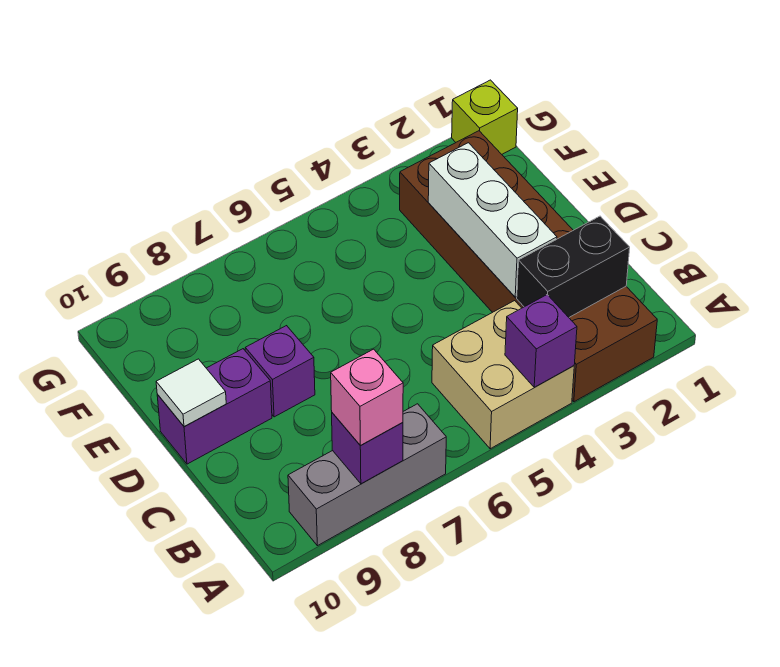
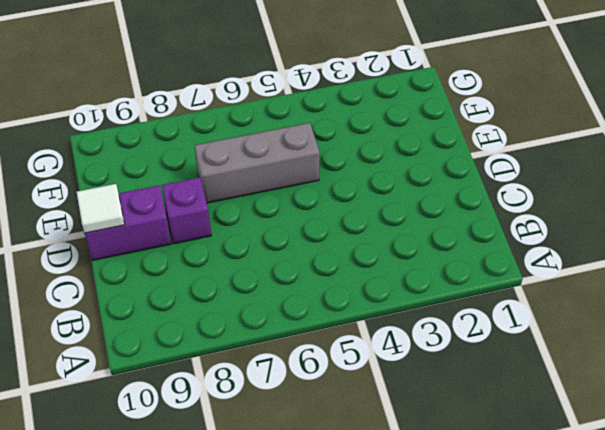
grey 1x3 brick [195,123,320,203] -> grey 1x3 brick moved to [288,404,446,546]
none -> brown 2x6 brick [400,131,657,402]
none -> tan 2x2 brick [432,301,574,449]
none -> lime 1x1 brick [452,80,518,154]

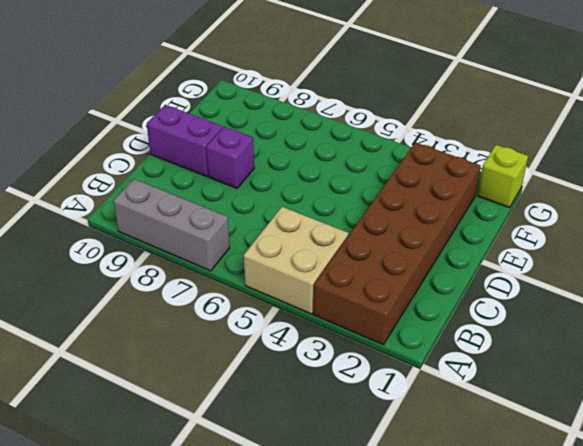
none -> purple 1x1 brick [505,295,577,387]
none -> purple 1x1 brick [332,413,403,484]
none -> black 1x2 brick [517,216,630,317]

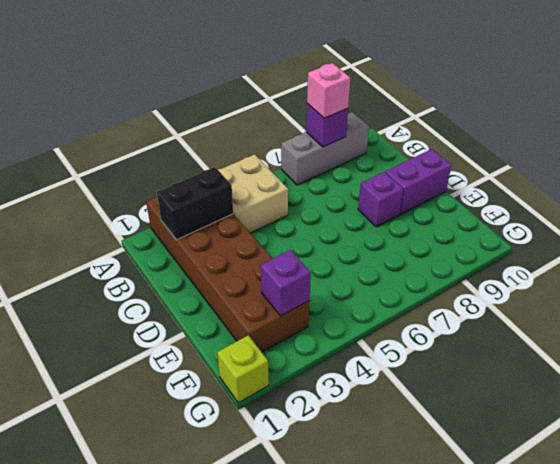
purple 1x1 brick [261,250,311,316] -> purple 1x1 brick moved to [505,295,577,387]
none -> white 1x3 brick [428,143,557,297]
none -> white 1x1 tile [156,359,226,426]

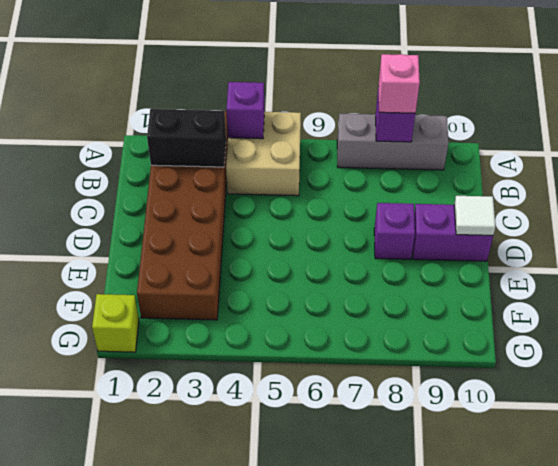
none -> white 1x3 brick [428,143,557,297]

